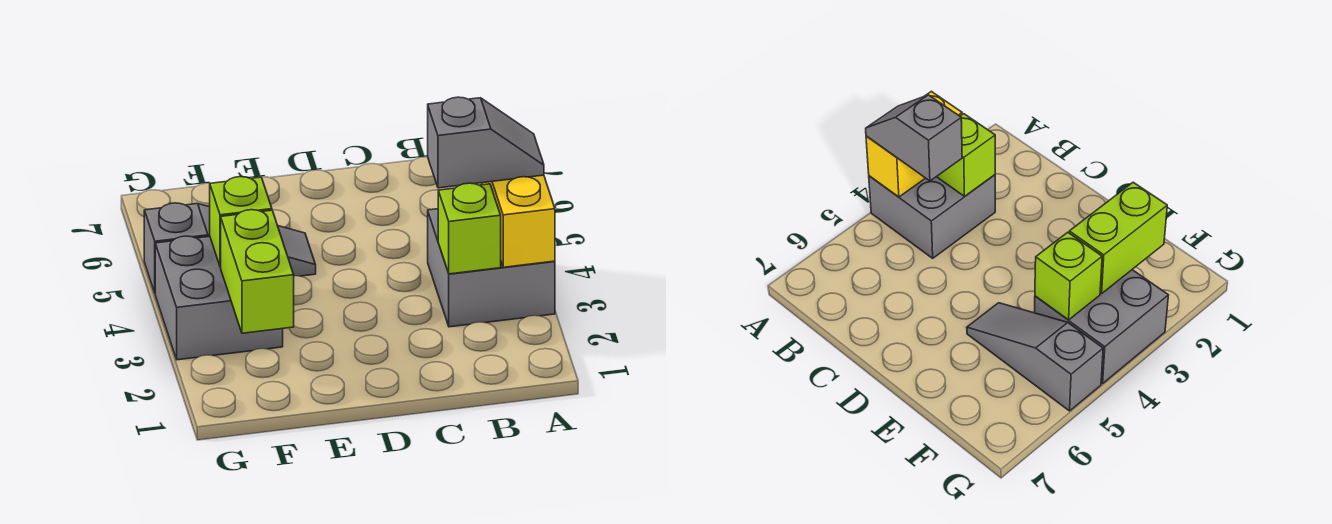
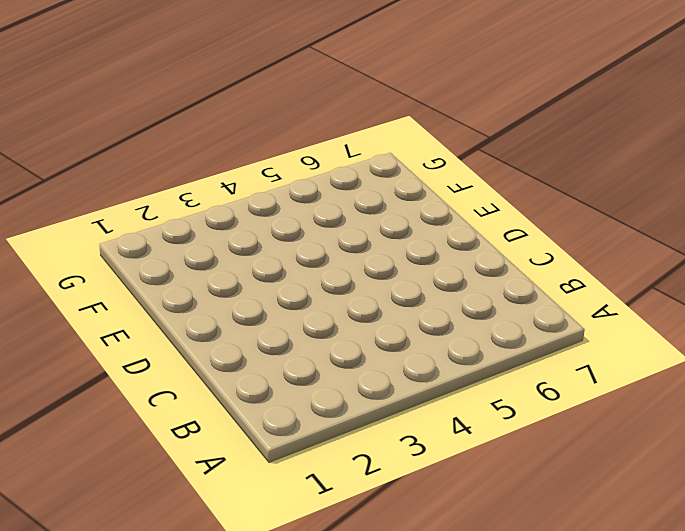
none -> grey 2x2 brick [428,209,555,327]
none -> grey 1x3 slope [144,203,316,292]

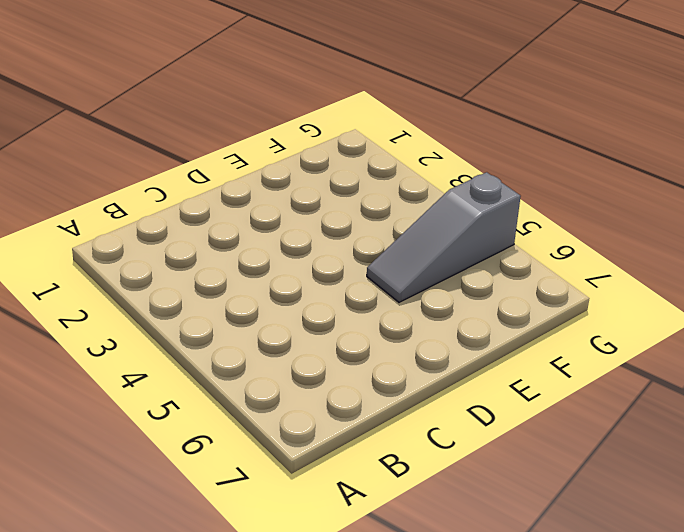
none -> grey 2x2 brick [428,209,555,327]
none -> grey 2x2 brick [155,236,283,360]

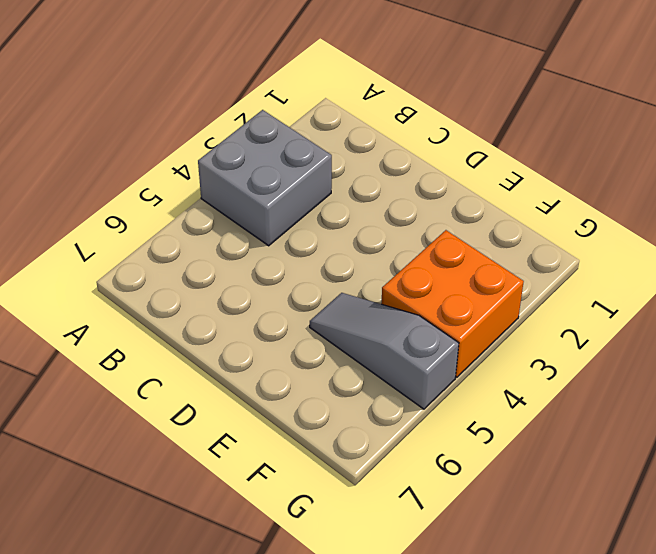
orange 2x2 brick [381,230,524,377] -> grey 2x2 brick [155,236,283,360]
none -> yellow 1x2 brick [482,175,555,267]
none -> lime 1x1 brick [438,183,501,274]

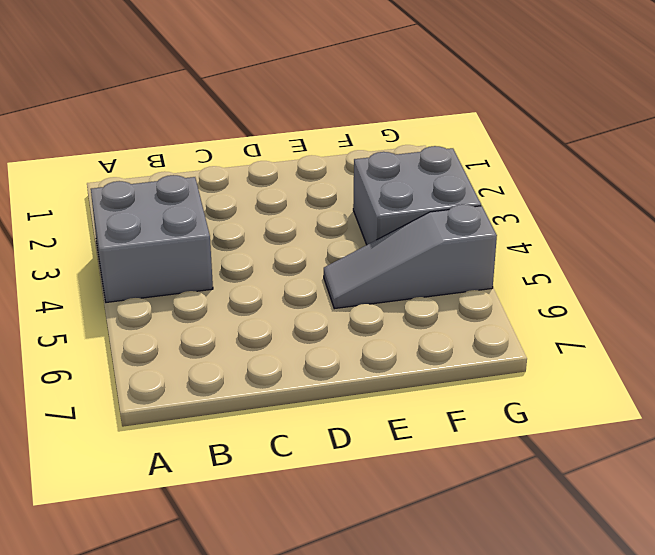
none -> yellow 1x2 brick [482,175,555,267]
none -> lime 1x1 brick [438,183,501,274]

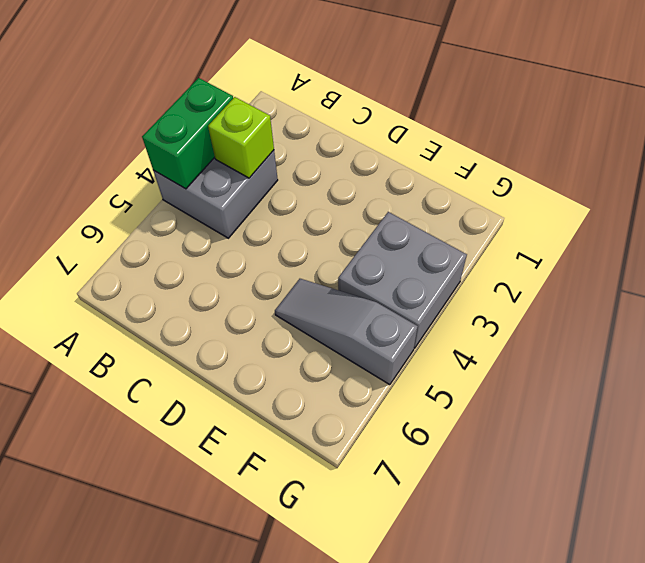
green 1x2 brick [142,78,233,189] -> yellow 1x2 brick [482,175,555,267]
none -> lime 1x2 brick [221,210,294,333]
none -> lime 1x1 brick [210,177,272,267]

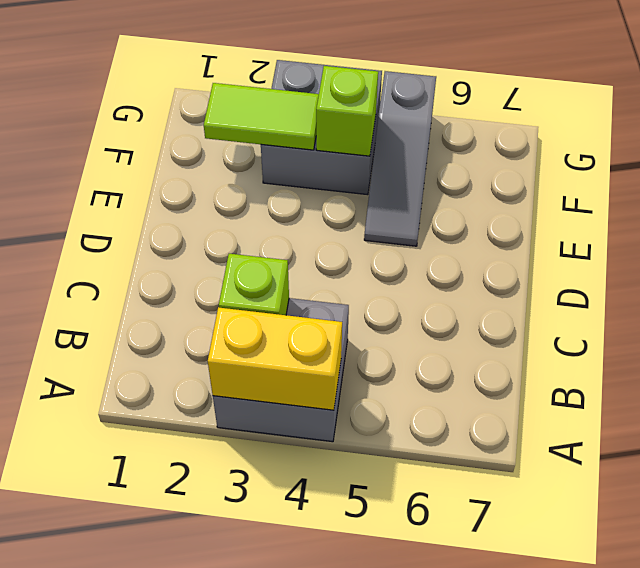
lime 1x2 tile [204,83,319,150] -> lime 1x2 brick [221,210,294,333]
none -> grey 1x2 slope [428,97,544,188]

